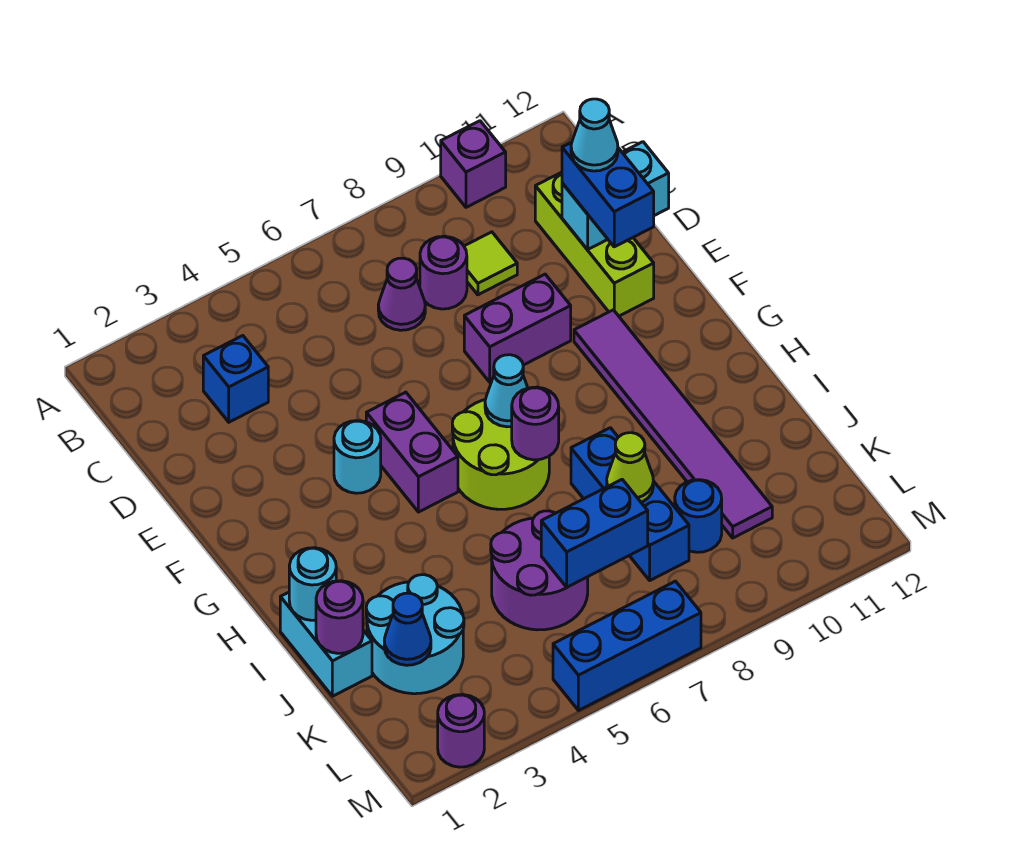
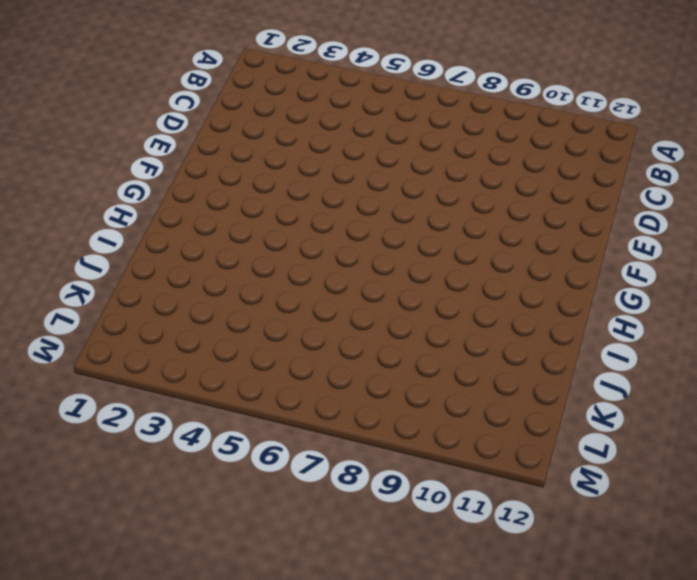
none -> purple 1x1 brick [441,121,506,207]
none -> blue 1x1 brick [203,336,268,422]
none -> purple 1x1 cone [378,258,425,330]

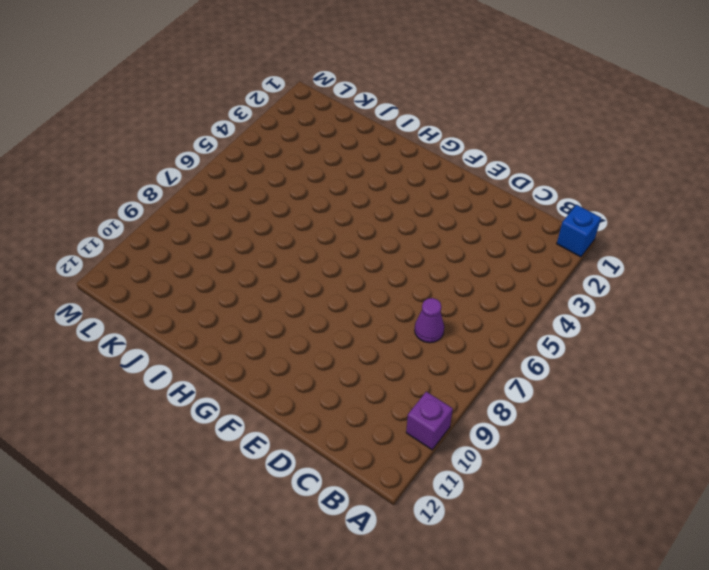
blue 1x1 brick [557,205,601,257] -> blue 1x1 brick moved to [203,336,268,422]
none -> purple 1x1 round brick [420,236,467,309]
none -> lime 1x1 tile [464,232,517,295]
none -> lime 1x3 brick [535,172,654,316]

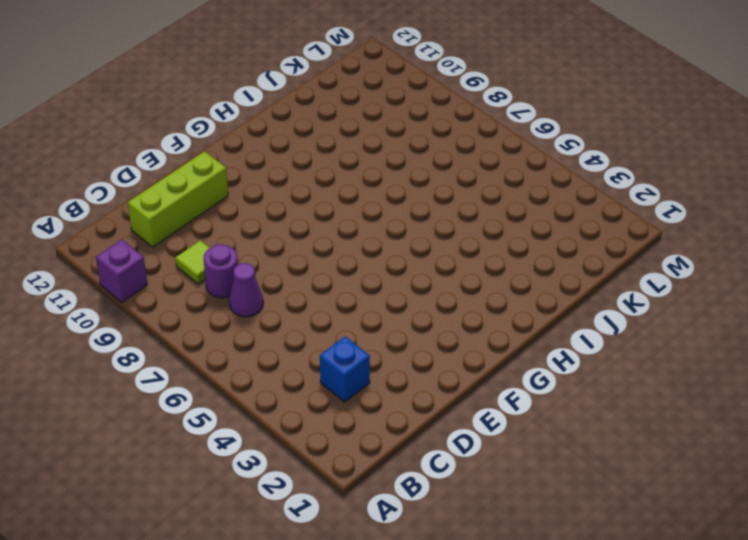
none -> purple 1x2 brick [464,274,571,382]
none -> cyan 1x1 round brick [334,421,381,493]
none -> purple 1x2 brick [366,392,458,512]

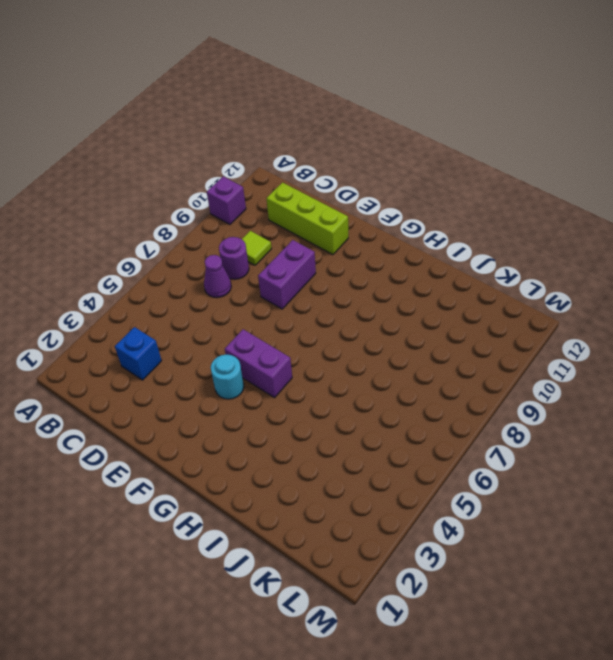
none -> purple 1x6 tile [574,310,772,538]
none -> lime 2x2 round brick [452,400,549,509]
none -> cyan 1x2 brick [280,592,372,696]

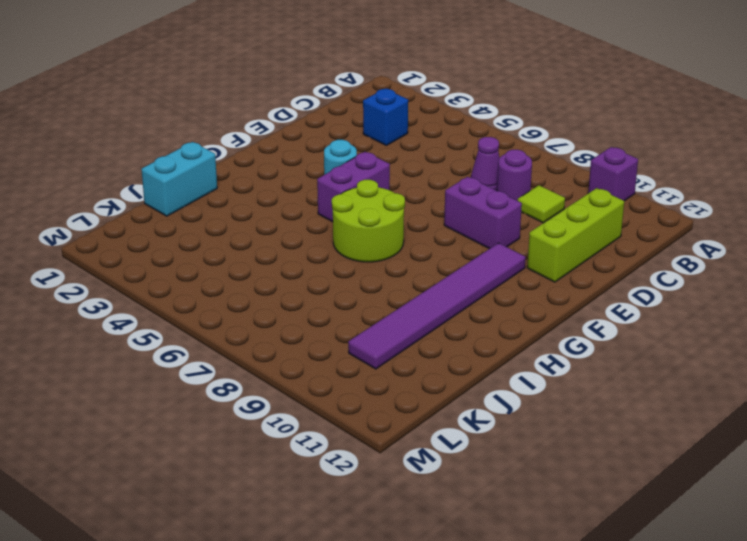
none -> blue 1x3 brick [571,428,689,580]
none -> cyan 2x2 round brick [366,575,464,694]
none -> purple 2x2 round brick [491,511,588,630]

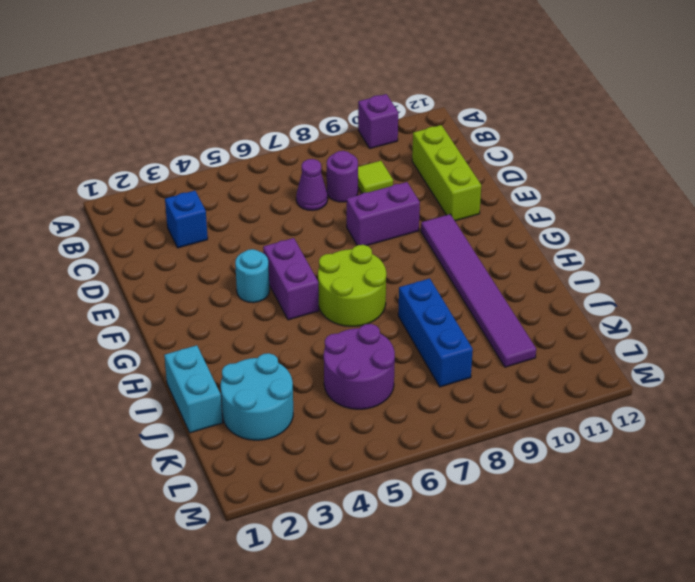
none -> blue 1x1 round brick [675,480,722,552]
none -> purple 1x1 round brick [438,695,484,767]
none -> blue 1x3 brick [553,581,701,711]

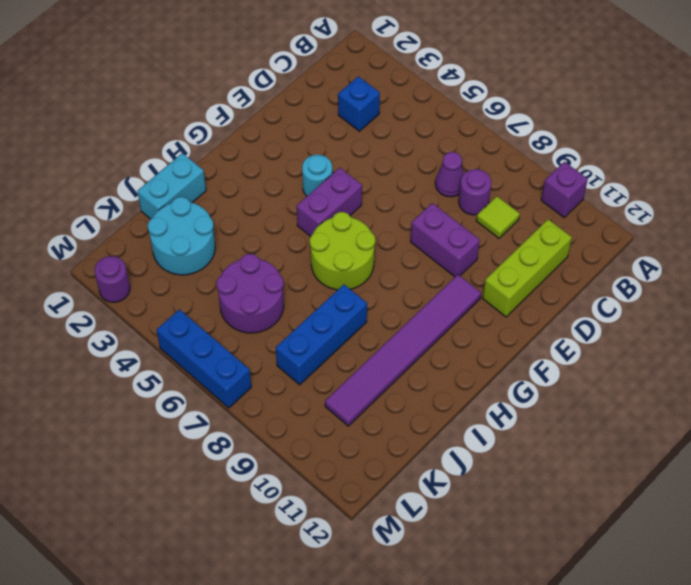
none -> blue 1x1 round brick [675,480,722,552]
none -> cyan 1x2 brick [562,142,669,250]
none -> cyan 1x1 cone [485,355,528,427]

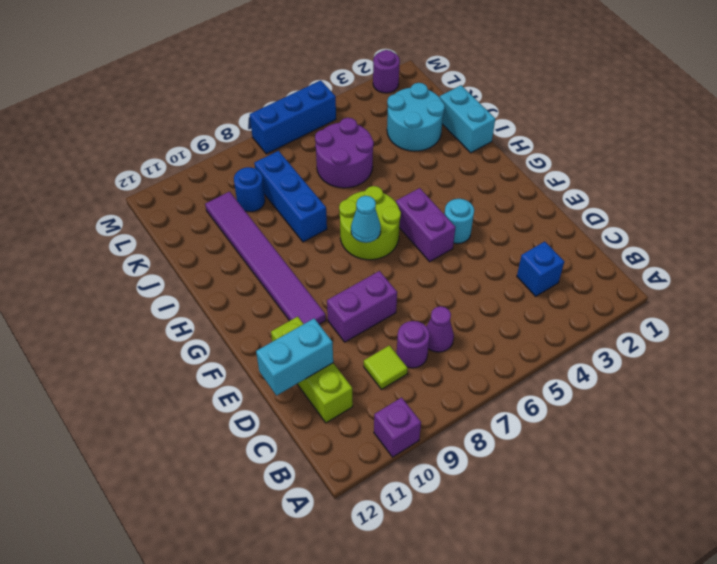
none -> purple 1x1 round brick [512,387,559,460]
none -> cyan 1x1 round brick [289,548,336,620]
none -> purple 1x1 round brick [316,581,363,653]

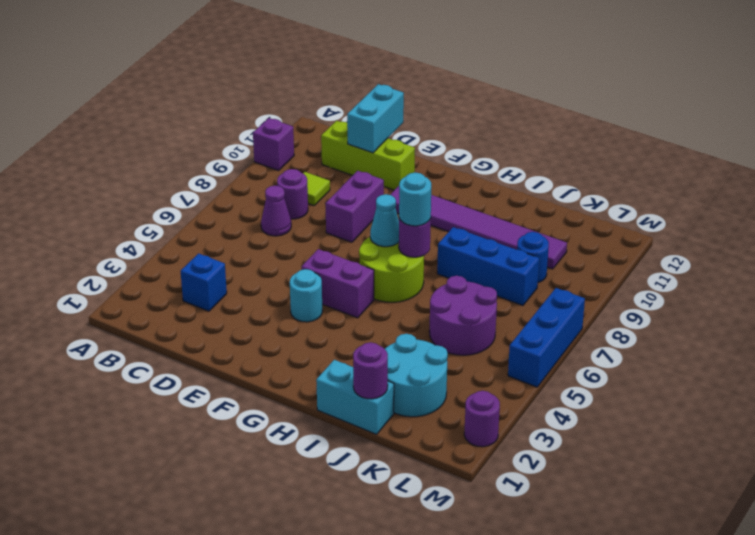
cyan 1x1 round brick [399,172,431,226] -> cyan 1x1 round brick moved to [289,548,336,620]
none -> lime 1x1 cone [607,433,653,502]
none -> blue 1x1 cone [384,593,431,665]
none -> blue 1x2 brick [541,480,648,587]

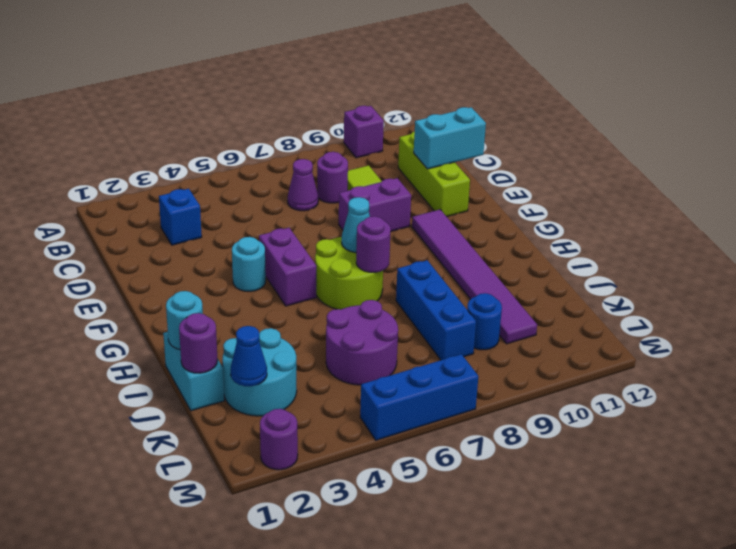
none -> lime 1x1 cone [607,433,653,502]
none -> blue 1x2 brick [541,480,648,587]
none -> blue 1x2 brick [562,142,654,247]

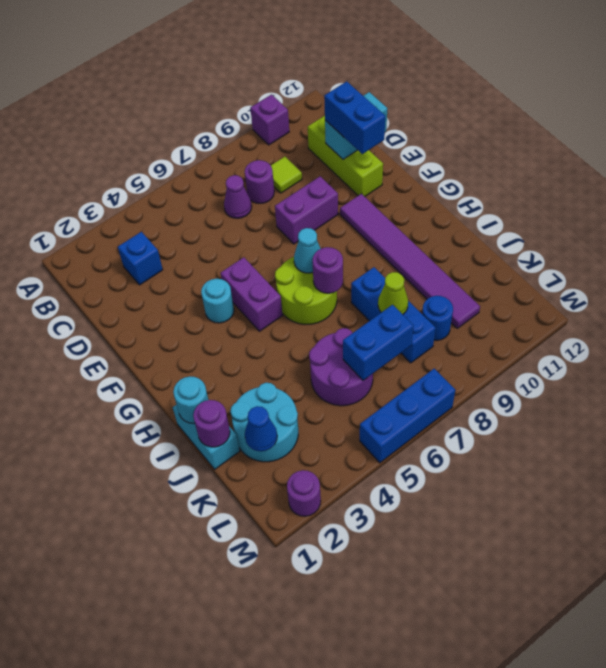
none -> cyan 1x1 cone [571,99,618,171]

